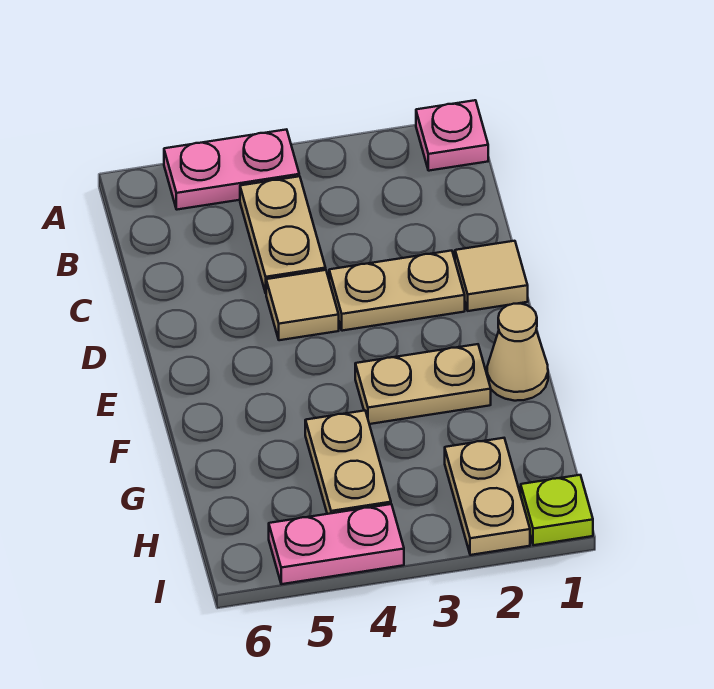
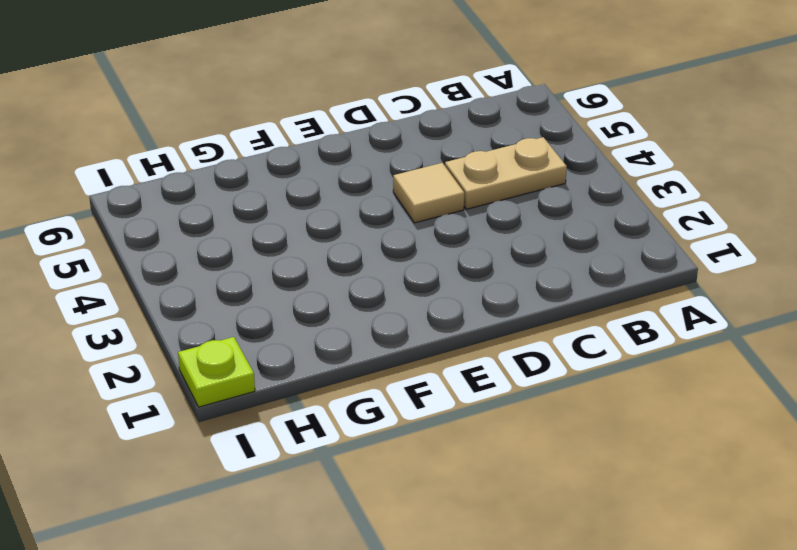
none -> pink 1x1 plate [416,100,488,171]
none -> pink 1x2 plate [164,129,299,210]
none -> tan 1x1 tile [455,241,528,311]

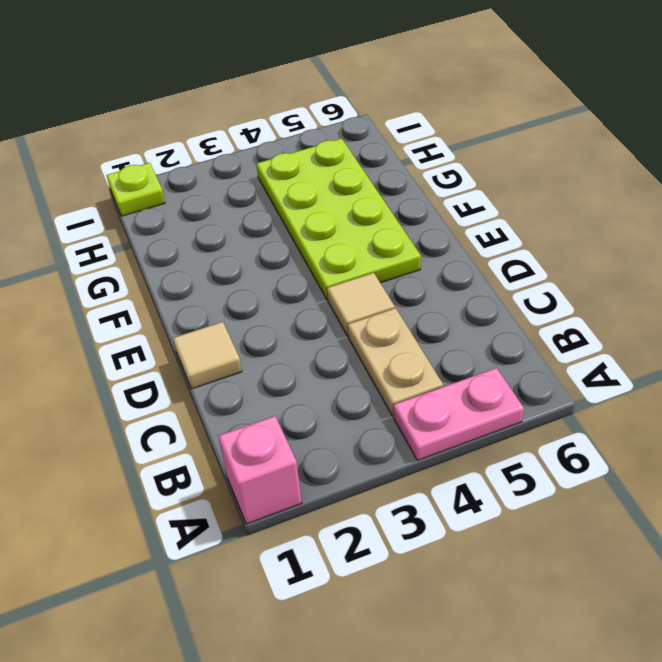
pink 1x1 brick [218,416,302,524] -> pink 1x1 plate [416,100,488,171]
lime 2x4 plate [256,138,421,300] -> tan 1x2 plate [305,411,391,514]
none -> tan 1x2 plate [329,251,465,331]
none -> tan 1x1 cone [487,304,548,401]
none -> tan 1x2 plate [355,344,491,424]

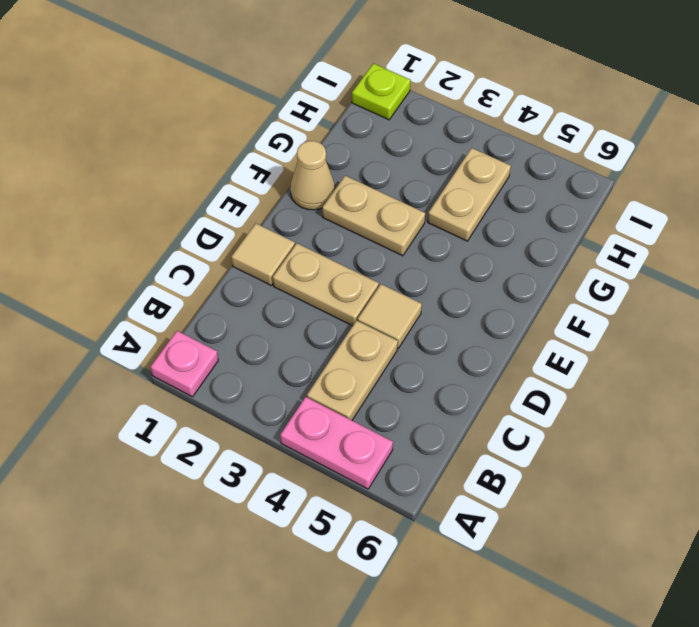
none -> tan 1x2 plate [445,438,530,555]
none -> pink 1x2 plate [269,504,404,584]

